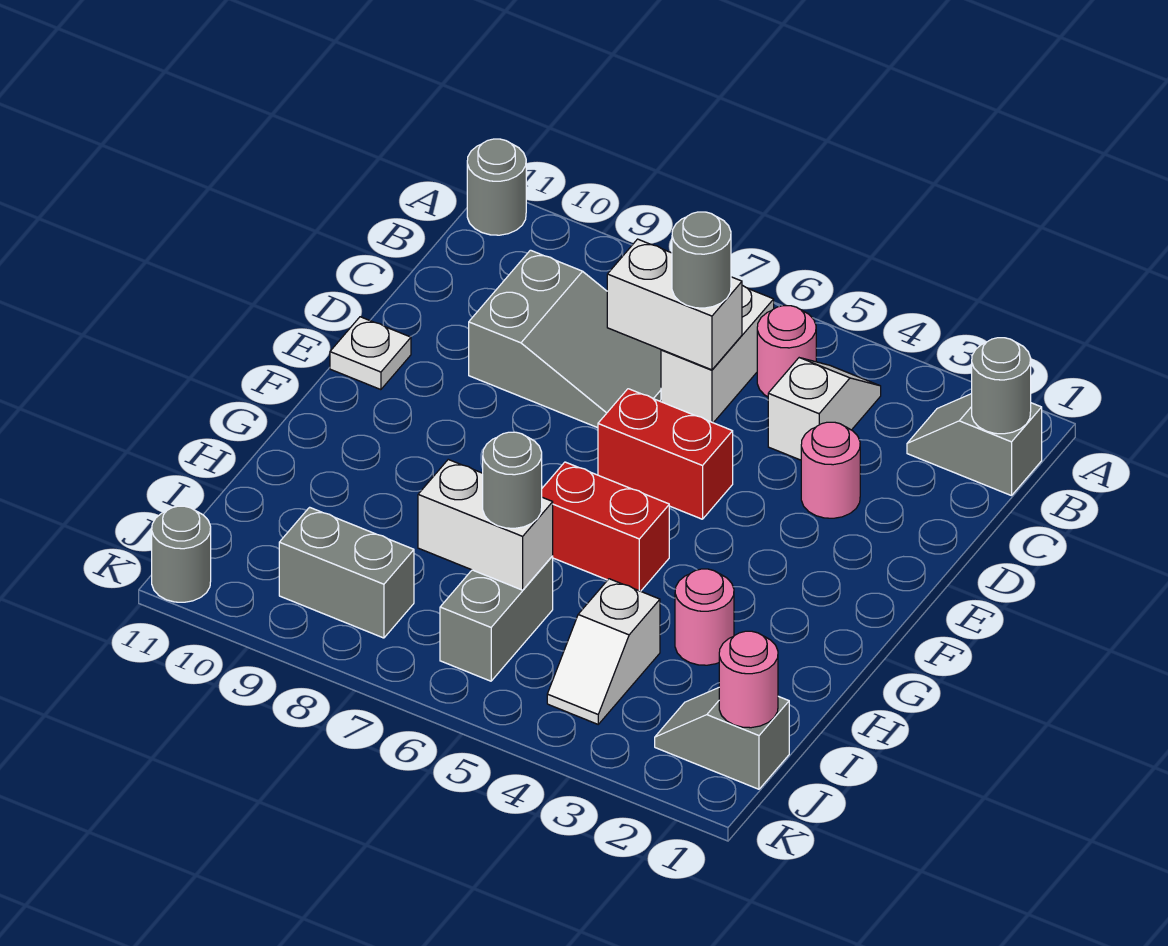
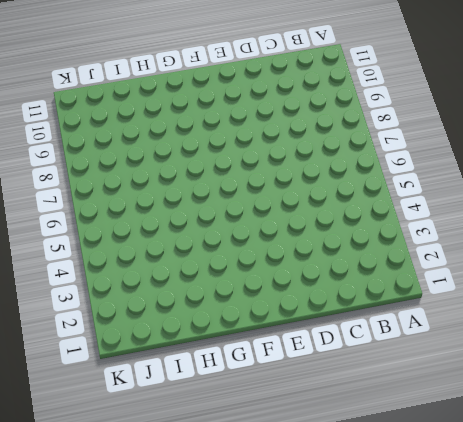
none -> grey 1x1 round brick [467,139,526,235]
none -> grey 1x2 slope [907,394,1042,496]
none -> white 1x2 slope [768,358,881,460]

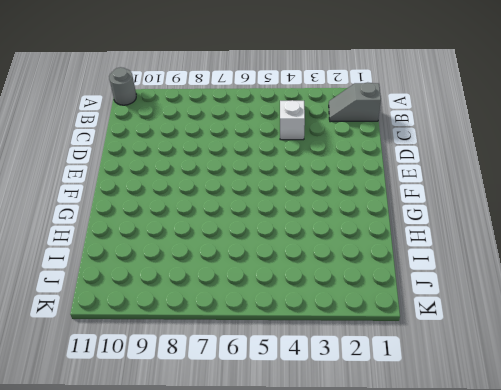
none -> pink 1x1 round brick [757,306,816,397]
none -> white 1x2 brick [661,285,774,423]
none -> grey 2x3 slope [469,250,661,428]

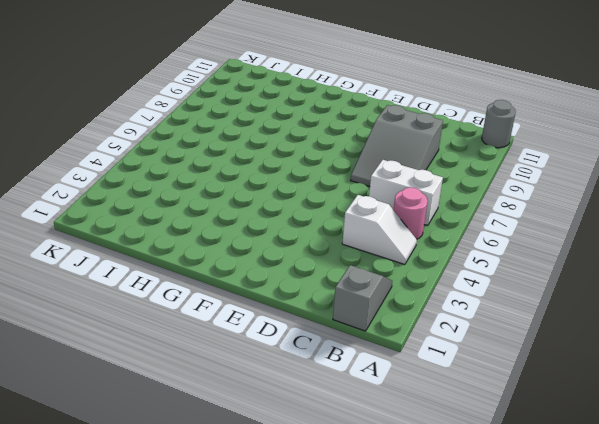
none -> pink 1x1 round brick [801,422,860,518]
none -> red 1x2 brick [598,389,733,519]
none -> white 1x1 plate [330,317,411,390]

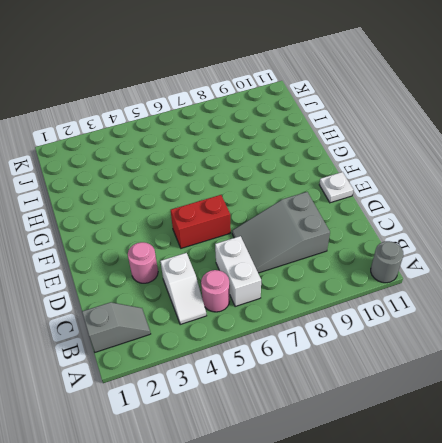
none -> red 1x2 brick [542,462,669,591]
none -> pink 1x1 round brick [675,569,734,665]
none -> white 1x2 slope [547,579,660,724]

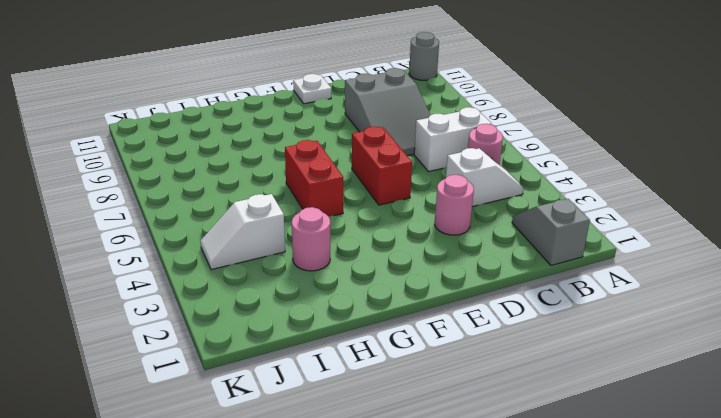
none -> grey 1x2 brick [440,556,553,681]
none -> grey 1x2 slope [655,688,789,789]
none -> grey 1x2 brick [279,507,414,638]

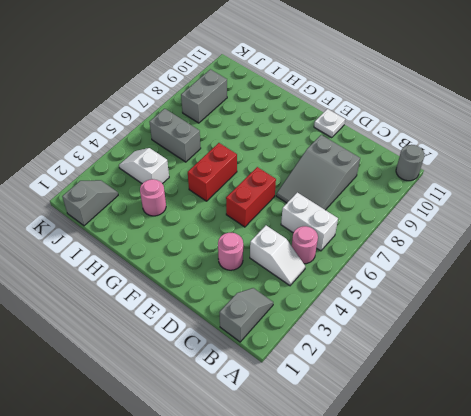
none -> grey 1x1 round brick [152,506,211,602]
none -> grey 1x1 round brick [972,338,1031,434]
none -> white 1x2 brick [607,239,742,370]

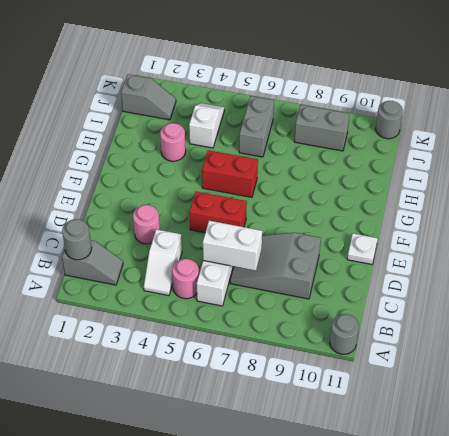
none -> white 1x2 brick [418,460,553,590]
none -> pink 1x1 round brick [719,631,778,728]
none -> grey 1x1 round brick [672,212,731,308]

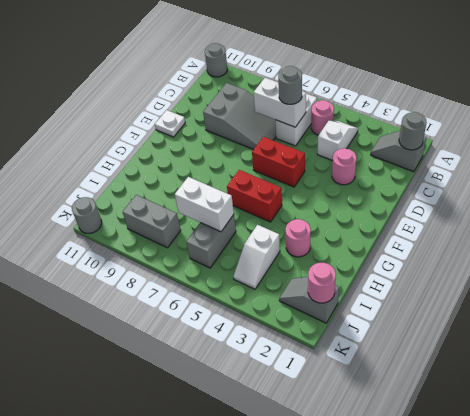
none -> grey 1x1 round brick [483,432,542,528]

